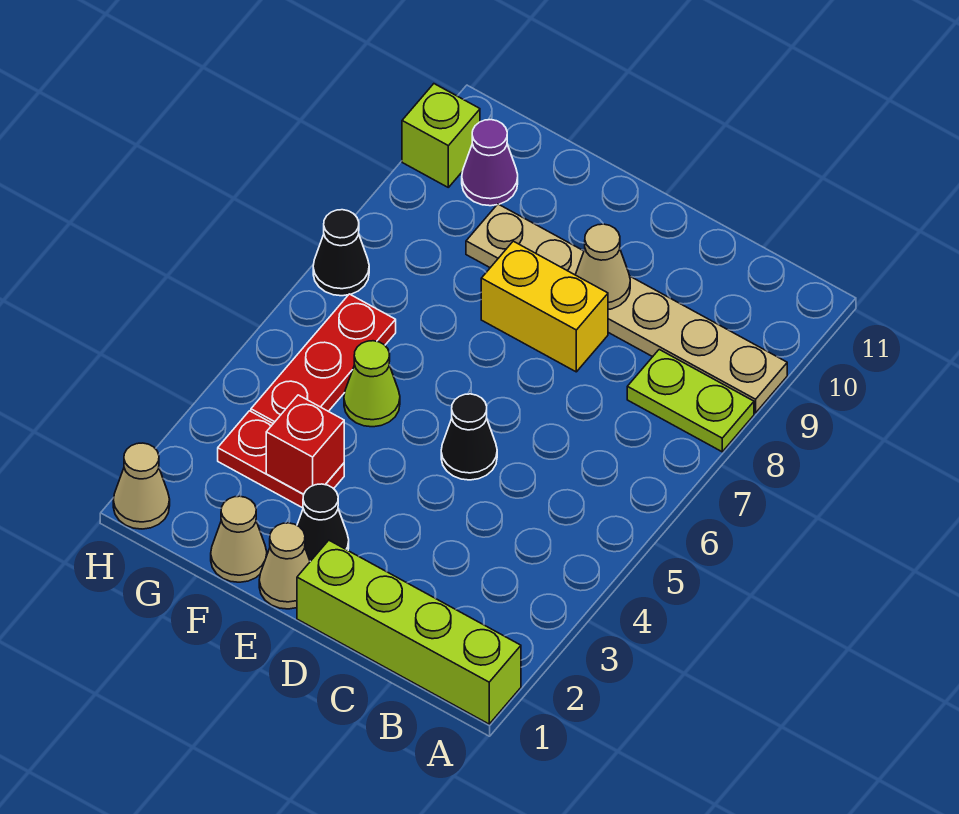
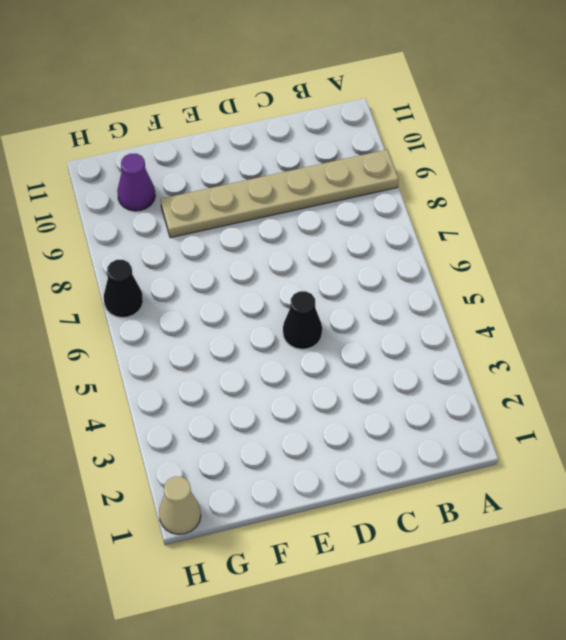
none -> lime 1x4 brick [297,540,521,724]
none -> lime 1x2 plate [627,350,754,452]
none -> yellow 1x2 brick [481,241,608,372]

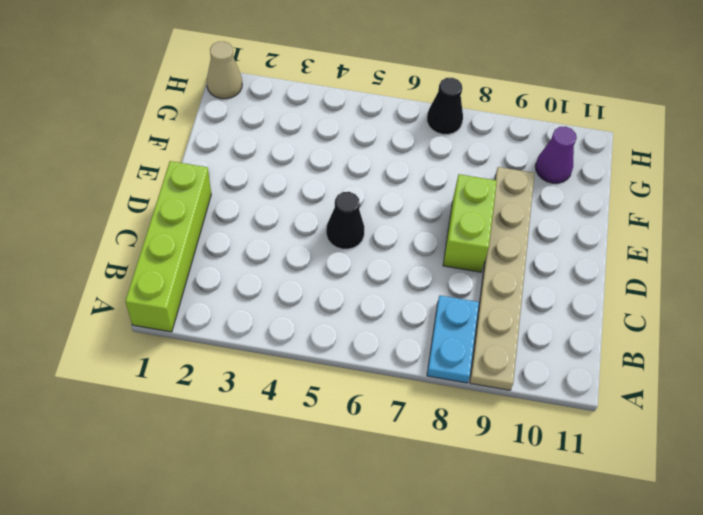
cyan 1x2 plate [427,295,479,383] -> lime 1x2 plate [627,350,754,452]
lime 1x2 brick [443,174,497,272] -> yellow 1x2 brick [481,241,608,372]
none -> tan 1x1 cone [259,523,310,609]
none -> black 1x1 cone [297,484,349,561]
none -> tan 1x1 cone [211,496,267,582]

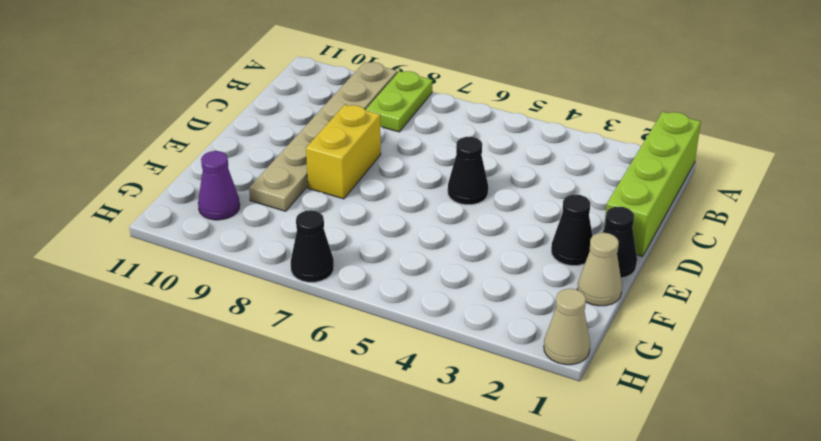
black 1x1 cone [603,207,637,278] -> tan 1x1 cone [259,523,310,609]
none -> red 1x2 plate [218,411,344,508]
none -> lime 1x1 cone [344,341,400,427]
none -> red 1x3 plate [251,294,396,424]

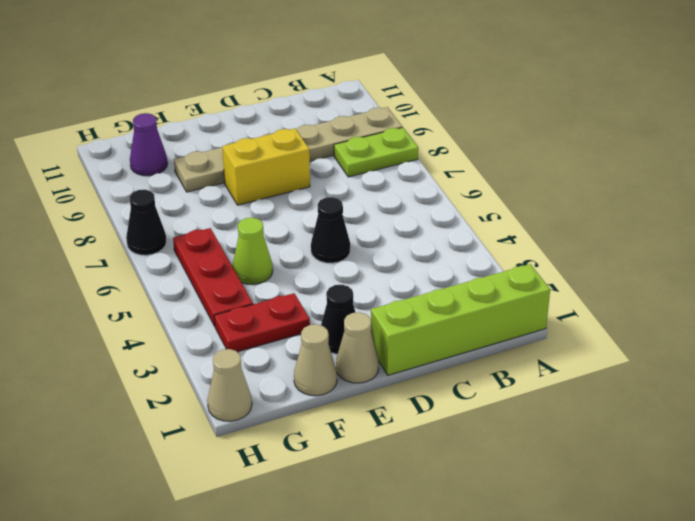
none -> lime 1x1 brick [402,84,480,187]
none -> tan 1x1 cone [575,224,630,310]
none -> red 1x1 brick [266,395,344,494]

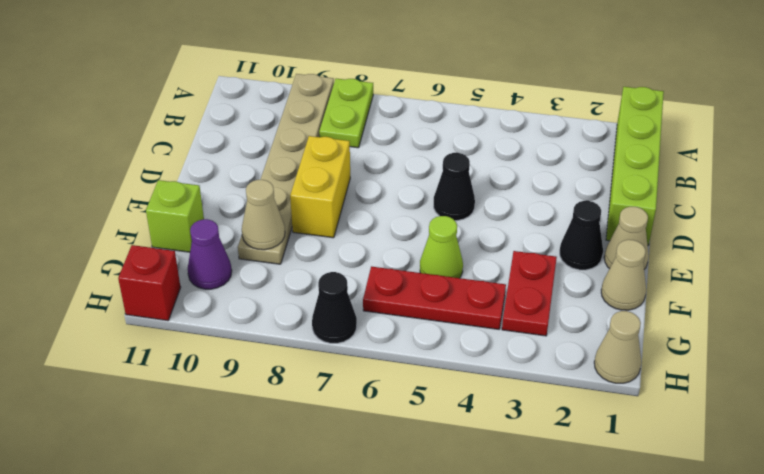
tan 1x1 cone [242,180,285,250] -> tan 1x1 cone moved to [575,224,630,310]
lime 1x1 brick [146,180,204,252] -> lime 1x1 brick moved to [402,84,480,187]
red 1x1 brick [118,245,181,321] -> red 1x1 brick moved to [266,395,344,494]

